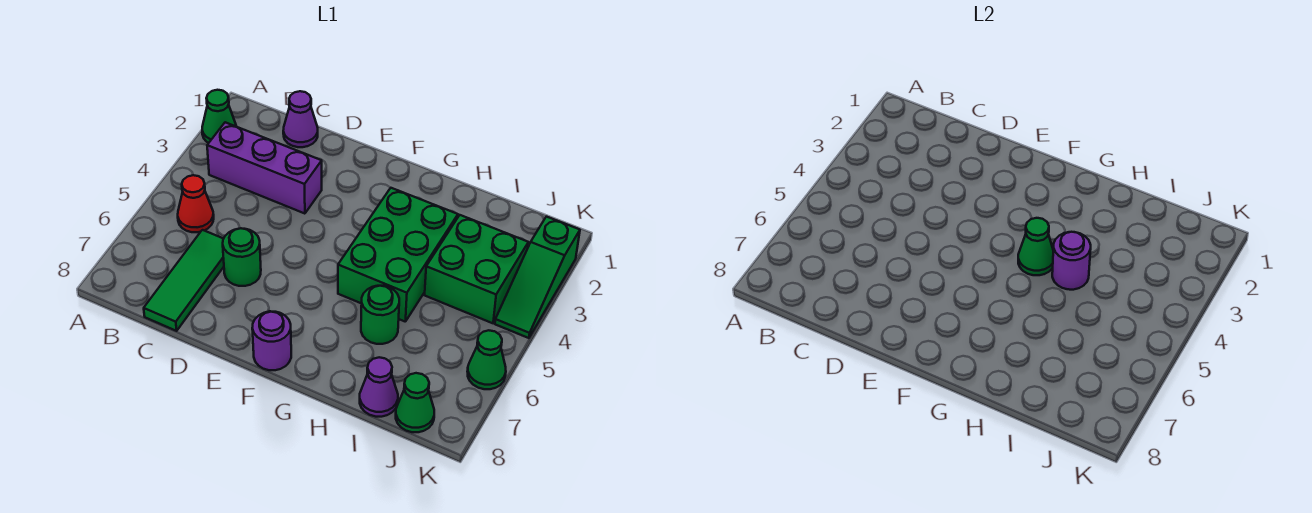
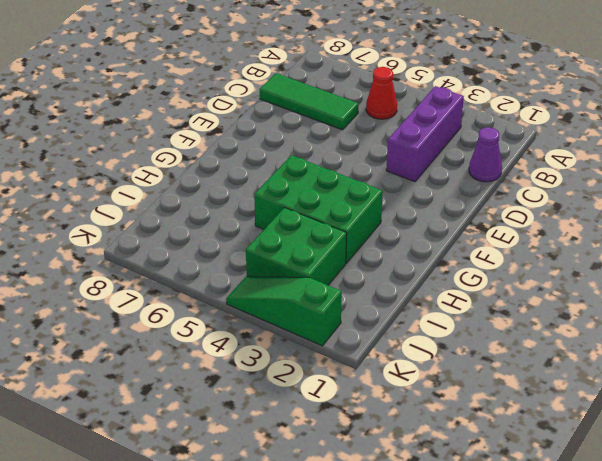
none -> green 1x1 cone [202,90,236,143]
none -> green 1x1 round brick [223,228,261,286]
none -> purple 1x1 round brick [252,311,291,370]

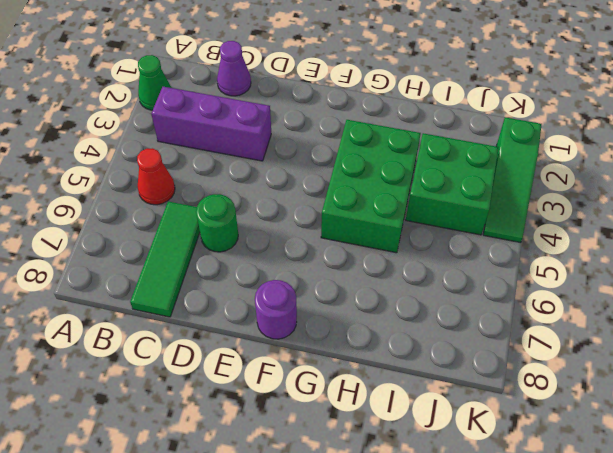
none -> green 1x1 round brick [361,286,399,344]
none -> purple 1x1 cone [360,357,398,417]
none -> green 1x1 cone [396,373,434,432]

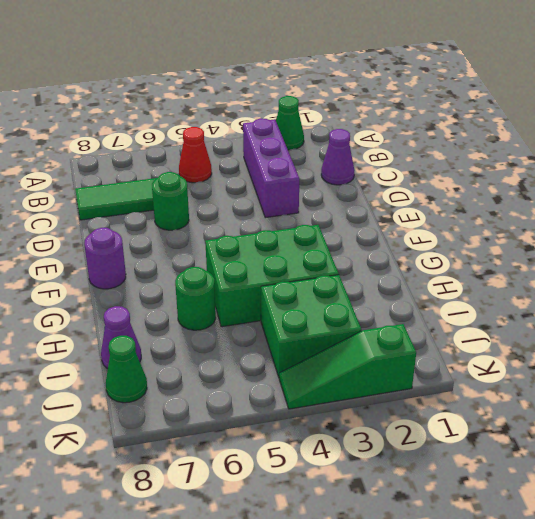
none -> green 1x1 cone [467,330,506,389]
none -> green 1x1 cone [1018,218,1053,275]
none -> purple 1x1 round brick [1052,232,1091,290]

